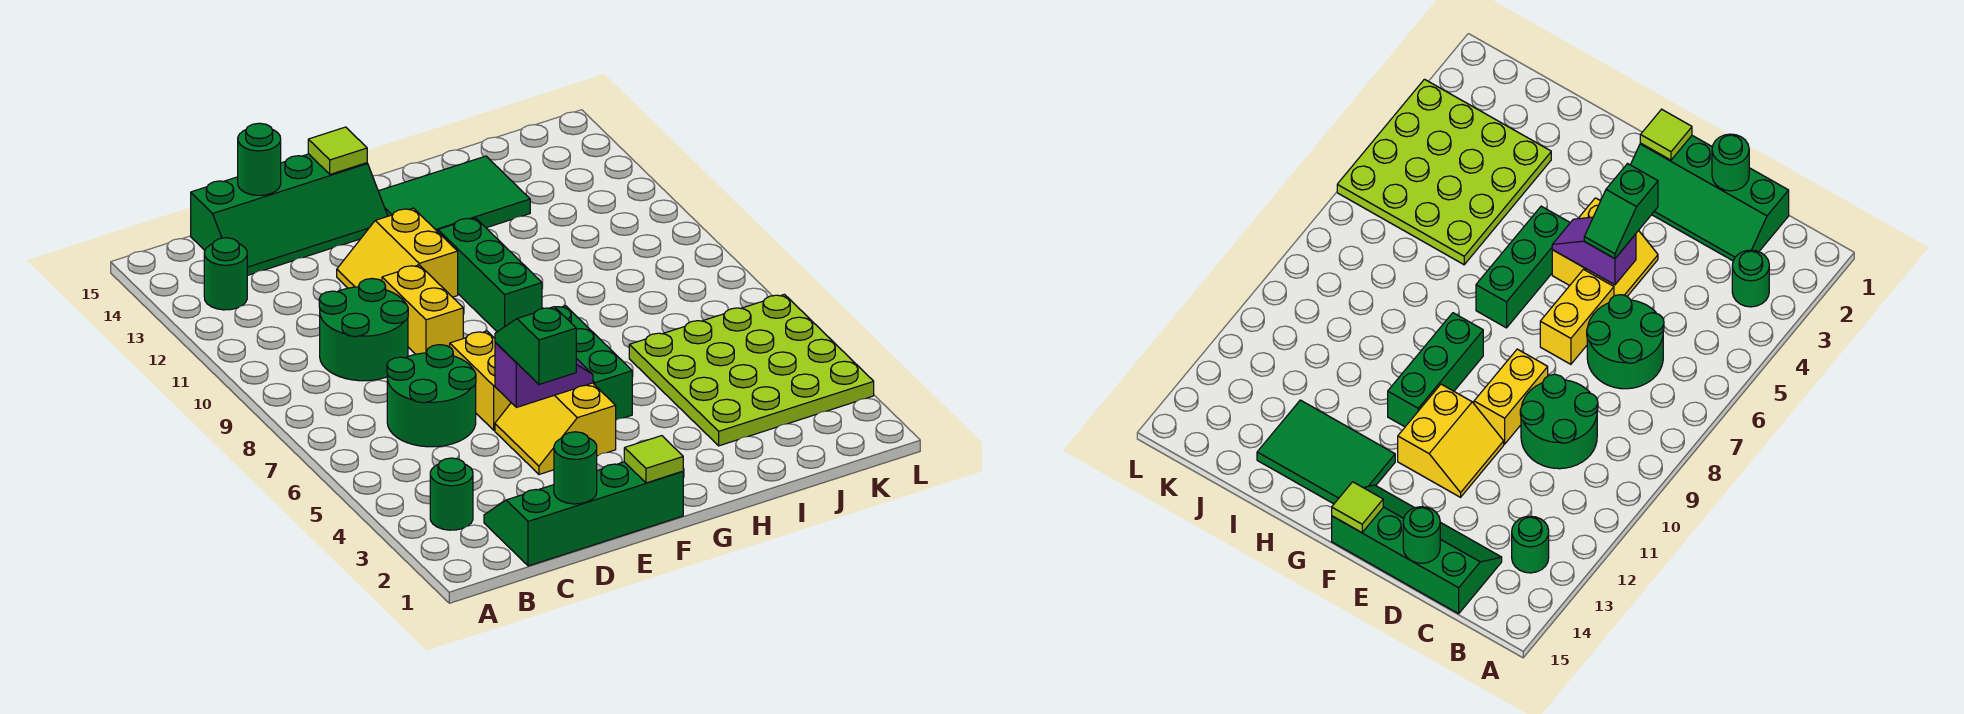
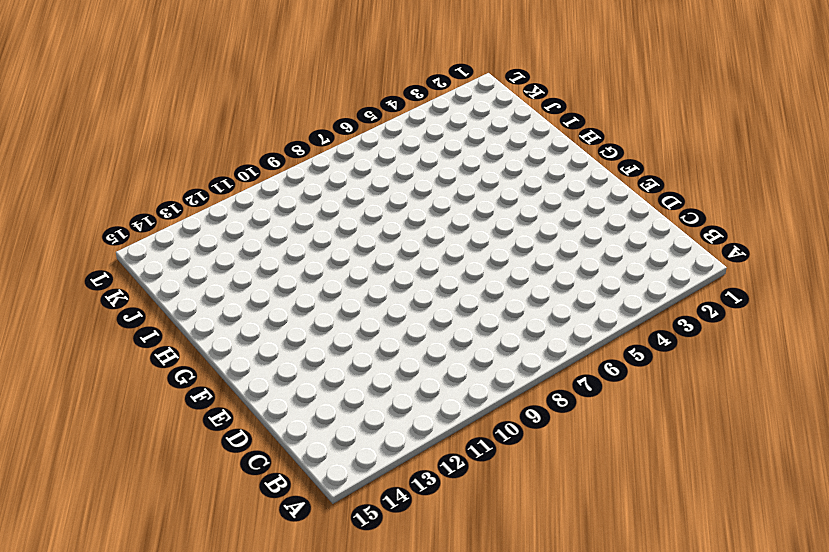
none -> green 1x1 round brick [430,458,473,530]
none -> green 1x1 round brick [204,238,247,310]
none -> green 2x4 slope [484,462,683,566]

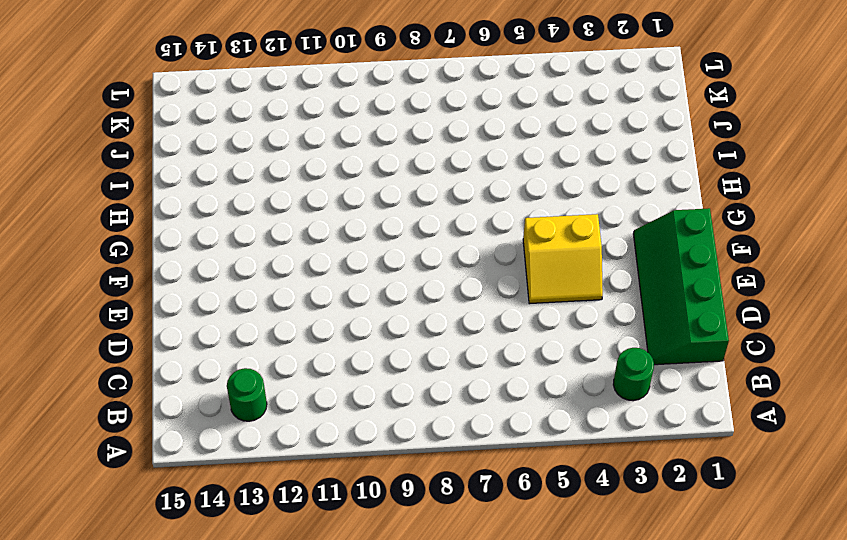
none -> green 2x2 round brick [387,345,476,447]
none -> green 2x2 round brick [319,279,408,381]
none -> green 2x4 slope [191,154,388,275]

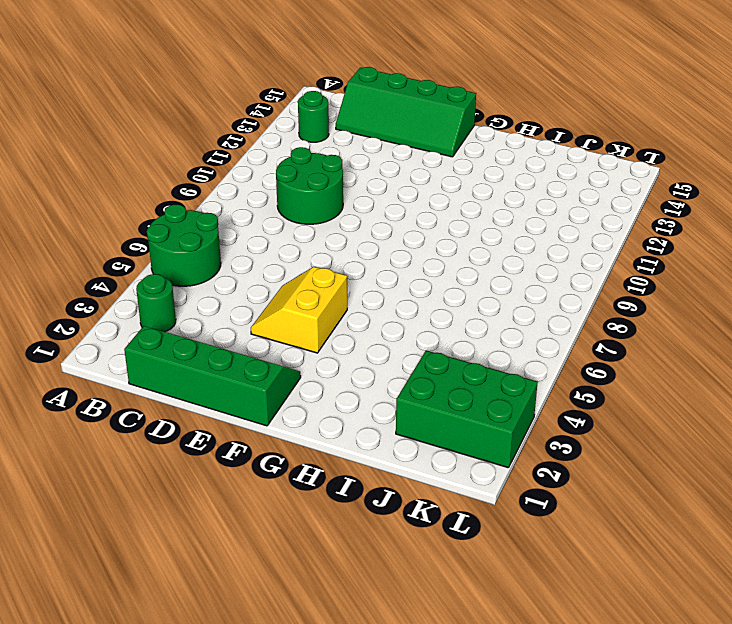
green 2x2 round brick [147,204,221,286] -> green 2x2 round brick moved to [387,345,476,447]
green 2x3 brick [396,350,538,468] -> lime 4x4 plate [629,294,874,446]
none -> yellow 1x2 brick [450,331,511,430]
none -> yellow 1x2 brick [382,265,463,354]
none -> yellow 2x2 slope [337,208,458,297]

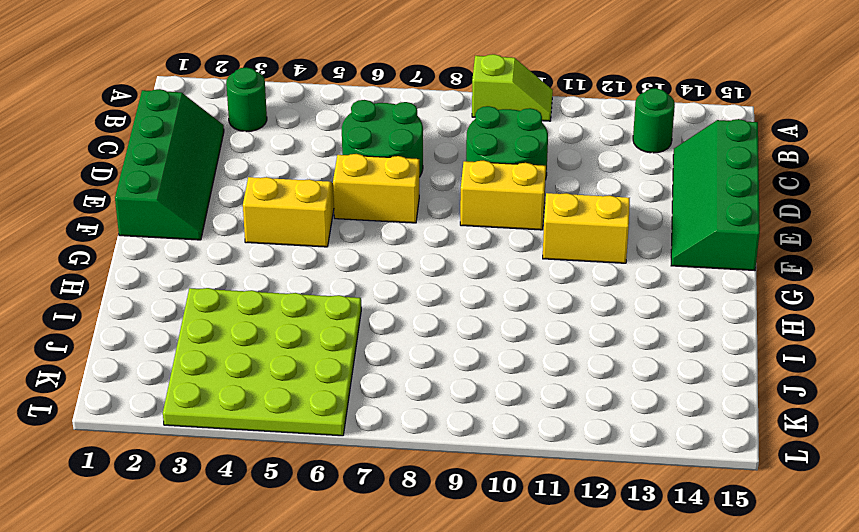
lime 1x2 slope [472,54,553,121] -> none
none -> green 1x3 brick [555,306,632,420]
none -> green 1x3 brick [438,218,542,332]
none -> green 2x3 tile [378,156,530,232]

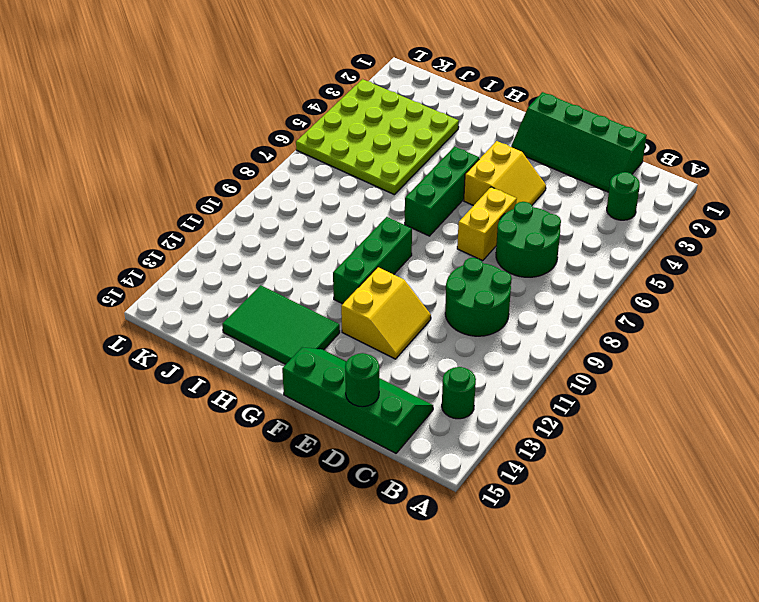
none -> yellow 1x2 brick [382,265,463,354]
none -> green 1x1 round brick [554,432,597,504]
none -> purple 1x2 slope [495,342,593,407]

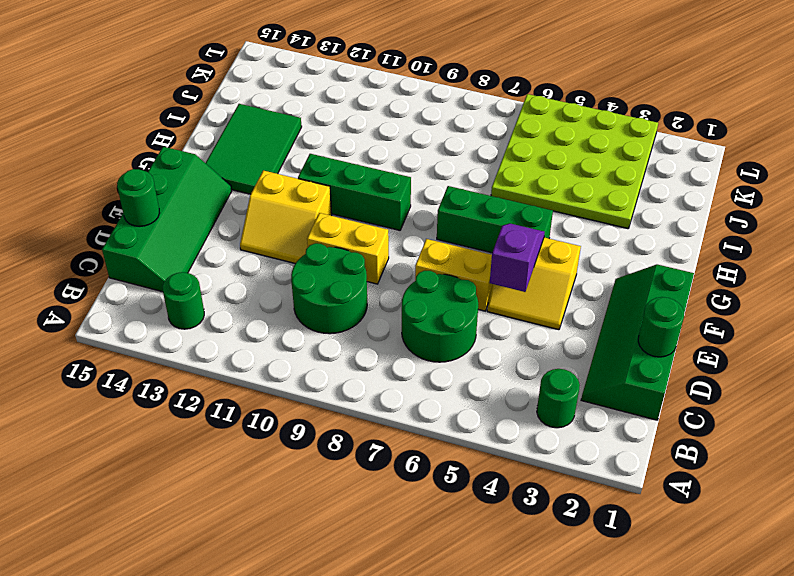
none -> lime 1x1 tile [624,436,683,483]
none -> lime 1x1 tile [308,127,367,174]
none -> green 1x2 slope [495,307,576,384]

